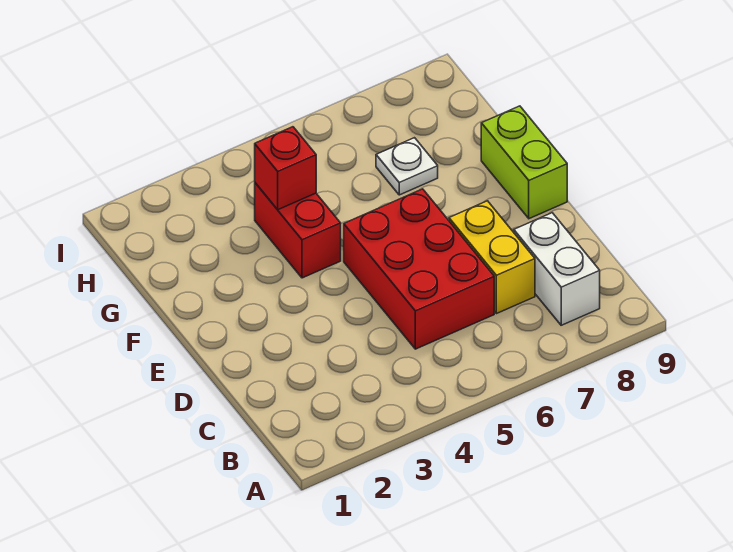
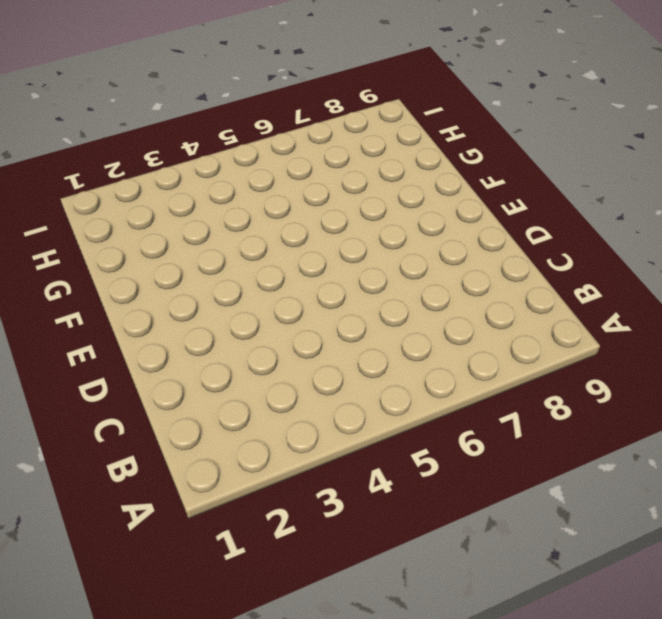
none -> white 1x2 brick [514,213,600,325]
none -> red 2x3 brick [344,189,494,349]

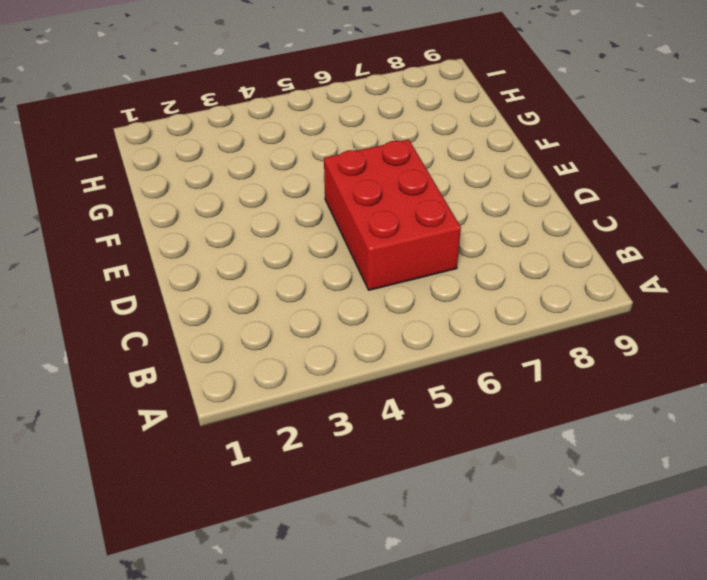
none -> white 1x2 brick [514,213,600,325]
none -> yellow 1x2 brick [449,201,535,314]

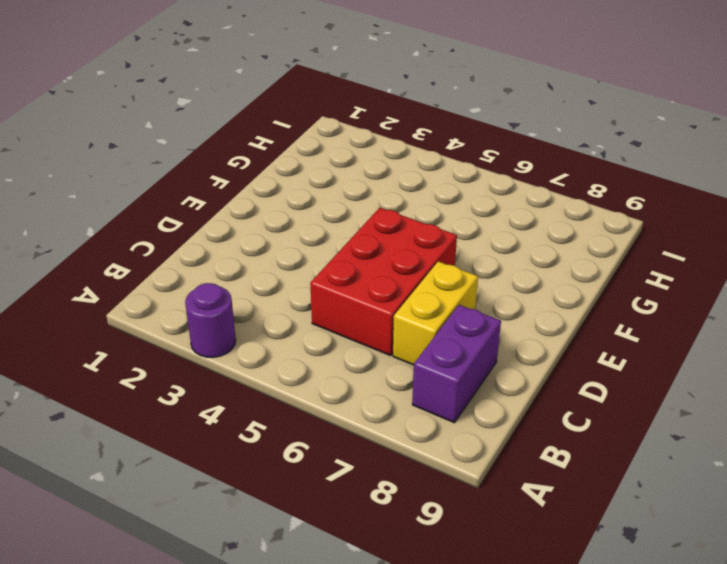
purple 1x1 round brick [185,283,236,357] -> none
purple 1x2 brick [412,305,501,423] -> white 1x2 brick [514,213,600,325]
none -> lime 1x2 brick [481,106,567,219]
none -> red 1x2 brick [255,183,341,278]

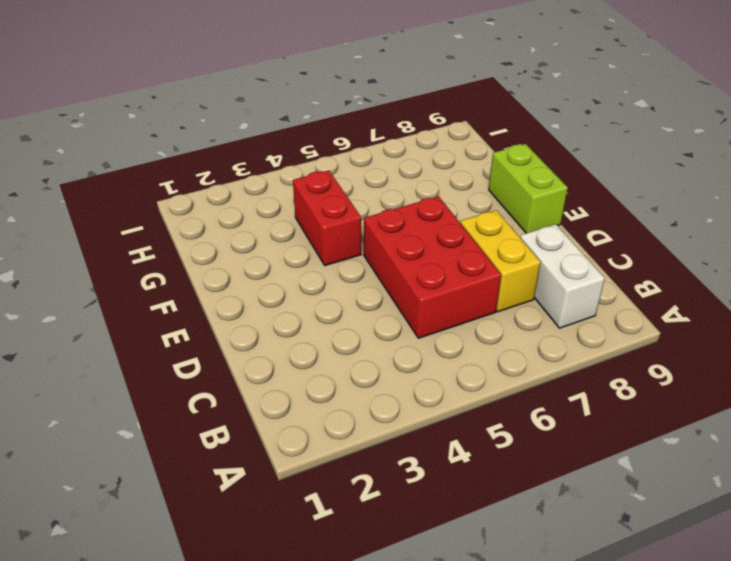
none -> white 1x1 plate [376,138,438,195]
none -> red 1x1 brick [255,127,316,210]

